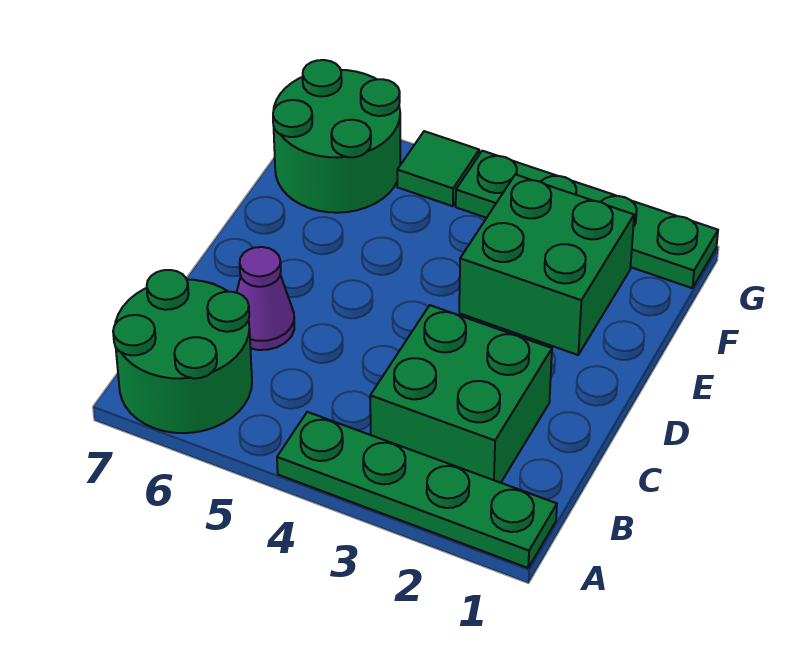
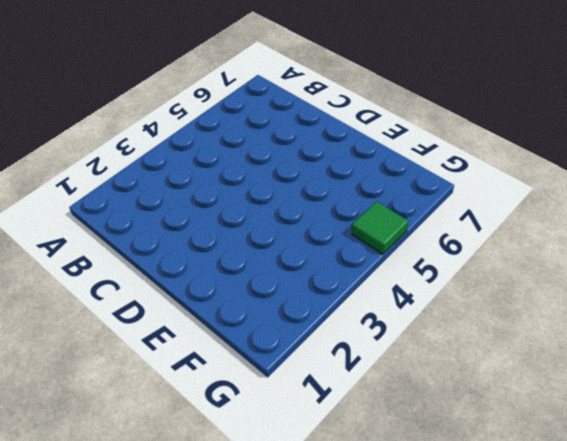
none -> green 1x4 plate [277,412,557,568]
none -> green 2x2 round brick [113,270,252,433]

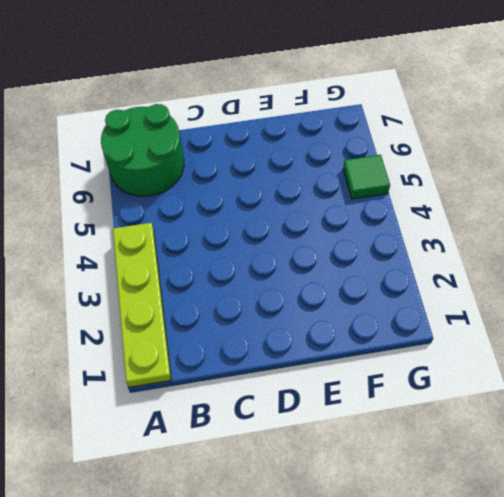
lime 1x4 plate [113,223,171,387] -> green 1x4 plate [277,412,557,568]
none -> green 2x2 brick [370,305,552,483]
none -> purple 1x1 cone [237,247,294,350]

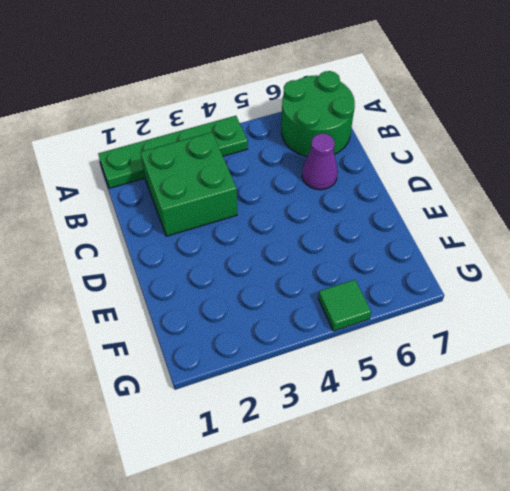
none -> green 2x2 brick [459,174,634,355]
none -> green 2x2 round brick [273,60,400,213]

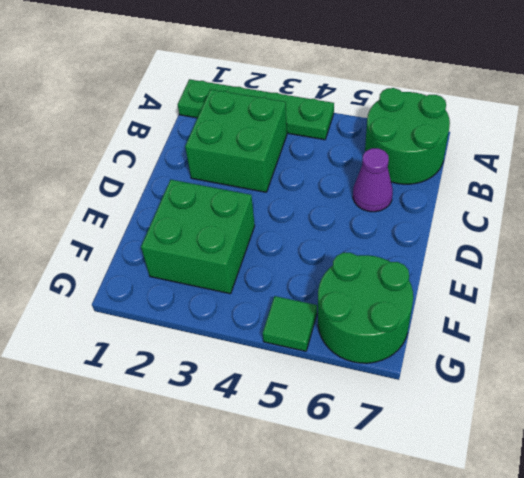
none -> green 1x4 plate [456,151,718,288]

